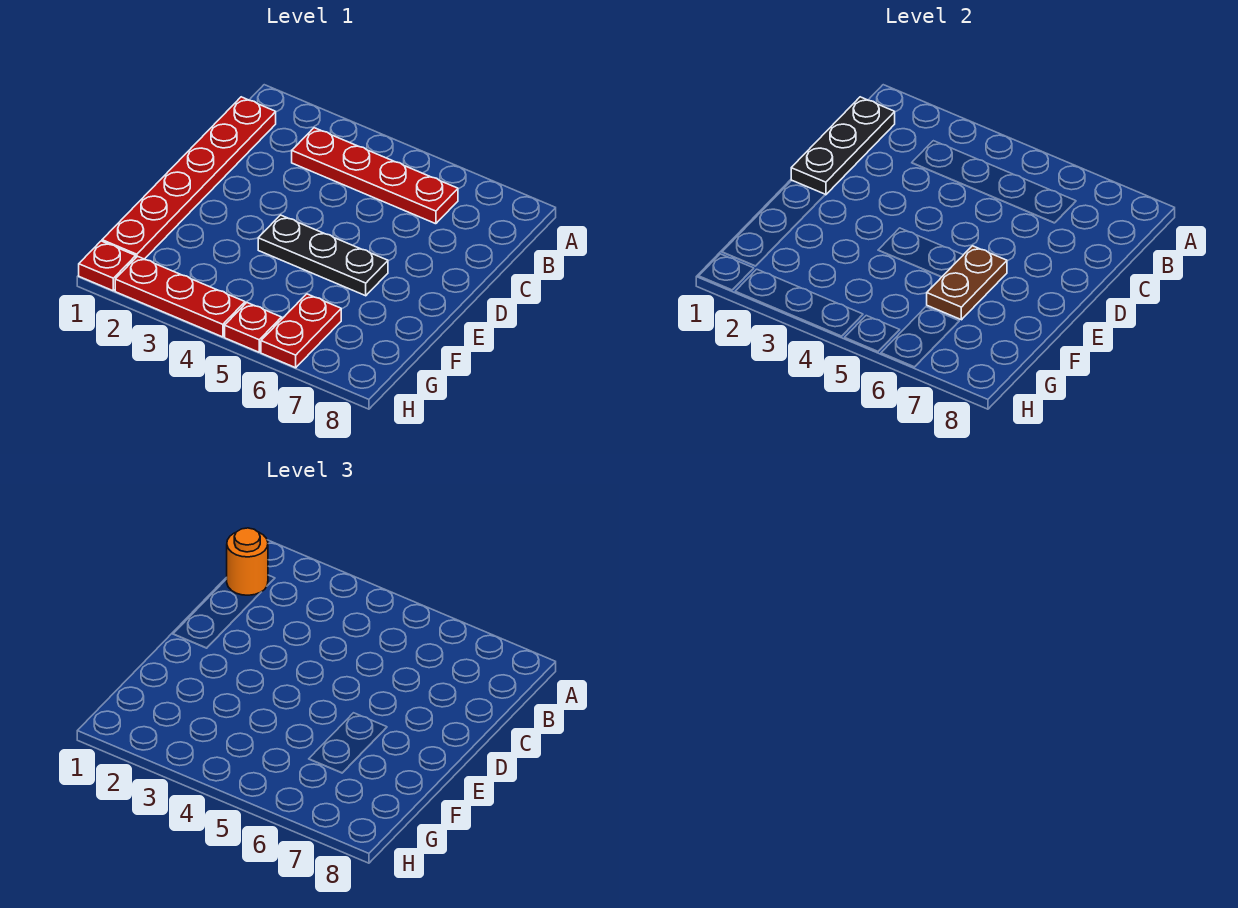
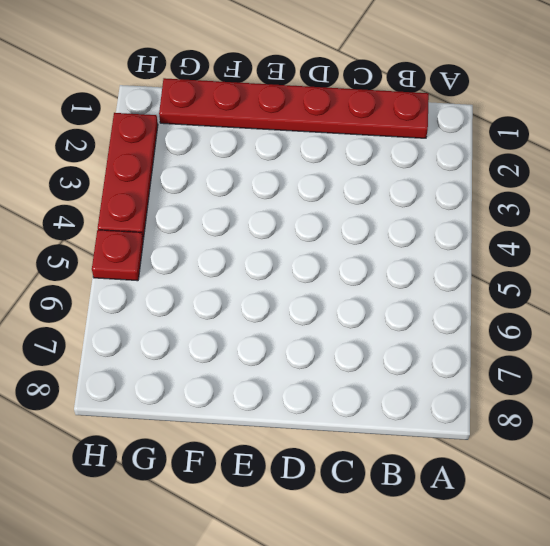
none -> red 1x4 plate [292,128,458,224]
none -> black 1x3 plate [258,215,388,296]

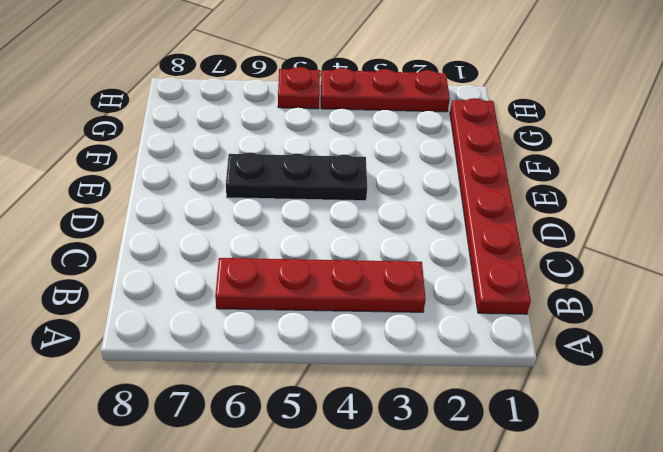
none -> red 1x2 plate [261,294,341,368]
none -> red 1x1 plate [79,241,136,291]

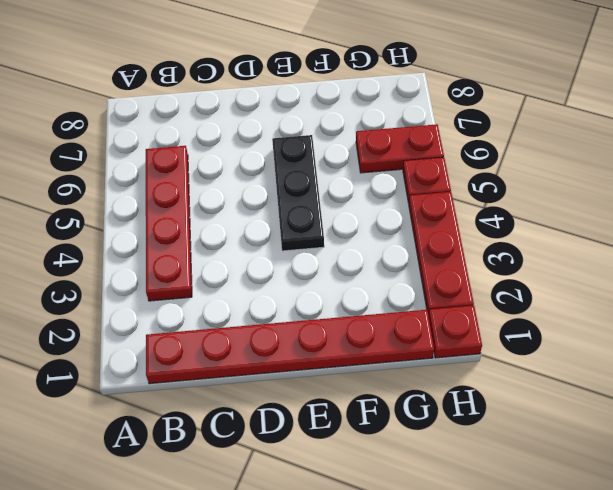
none -> black 1x3 plate [791,97,895,195]
none -> brown 1x2 plate [927,246,1007,320]

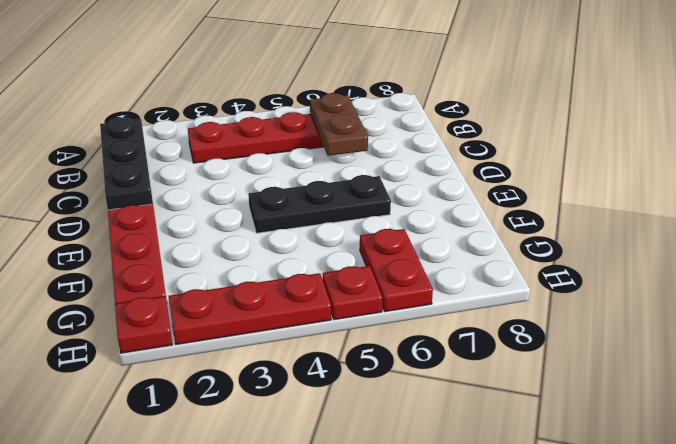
brown 1x2 plate [310,93,368,156] -> brown 1x2 plate moved to [927,246,1007,320]
none -> orange 1x1 round brick [227,528,268,595]

